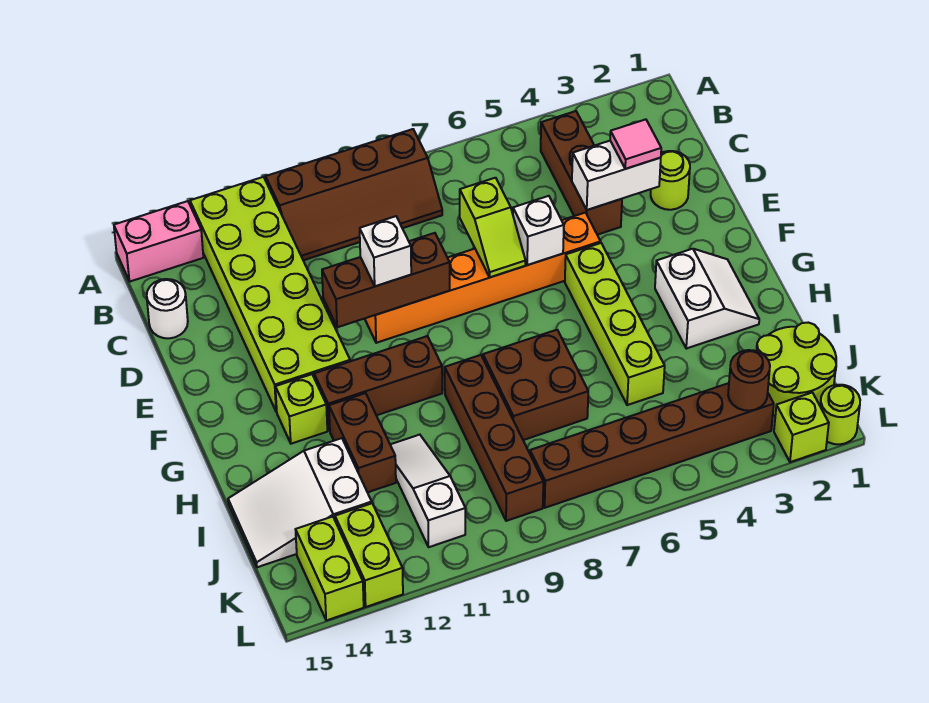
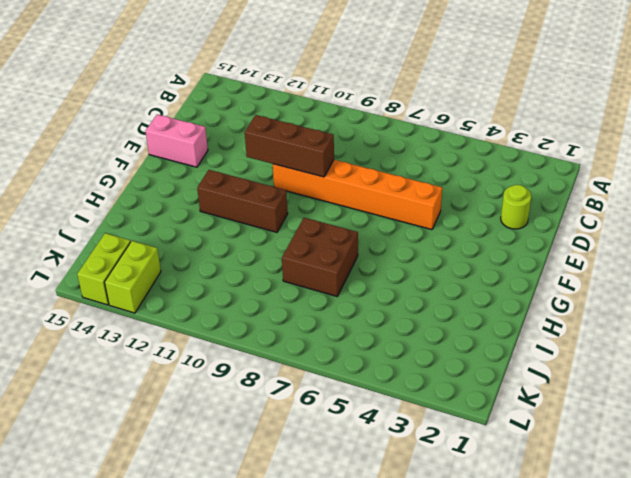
pink 1x2 brick [145,114,208,167] -> pink 1x2 brick moved to [114,201,203,281]
none -> brown 2x4 slope [266,129,442,260]
none -> lime 2x6 brick [190,177,350,412]
none -> brown 1x3 brick [541,111,622,235]

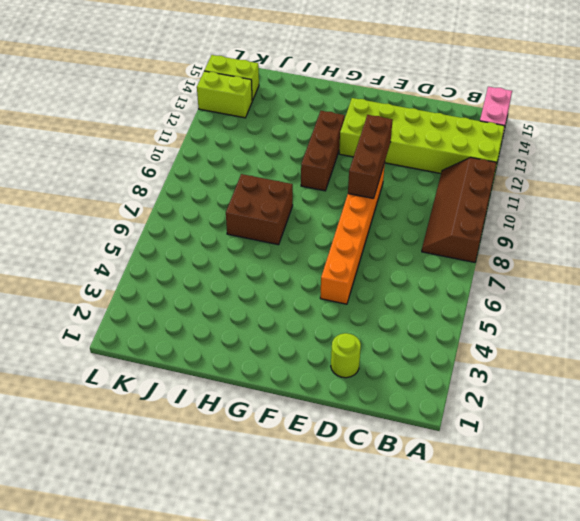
none -> brown 1x3 brick [541,111,622,235]
none -> white 1x1 round brick [147,279,188,338]
none -> lime 1x4 brick [565,243,665,405]

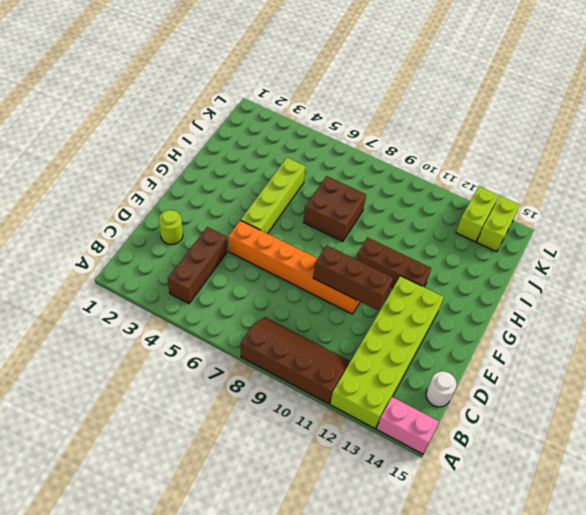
none -> white 2x2 slope [655,249,759,349]
none -> lime 1x1 brick [275,374,327,444]
none -> brown 1x4 brick [445,355,543,521]

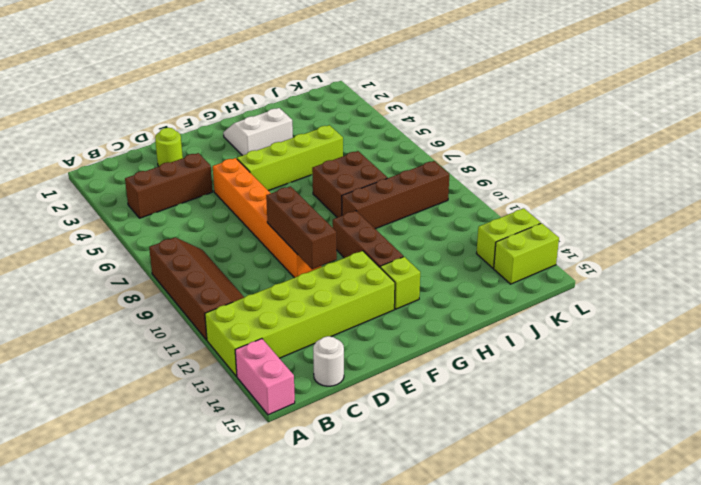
none -> brown 1x2 brick [329,393,396,492]
none -> white 1x3 slope [390,435,465,547]
none -> white 2x3 slope [228,438,372,567]

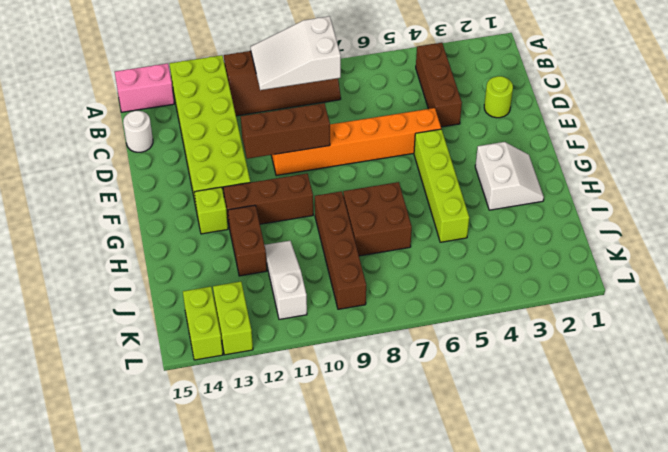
white 2x3 slope [251,16,341,90] -> white 2x3 slope moved to [228,438,372,567]
none -> lime 2x2 round brick [757,323,836,416]
none -> brown 1x6 brick [530,383,774,508]
none -> lime 1x1 round brick [820,385,860,444]

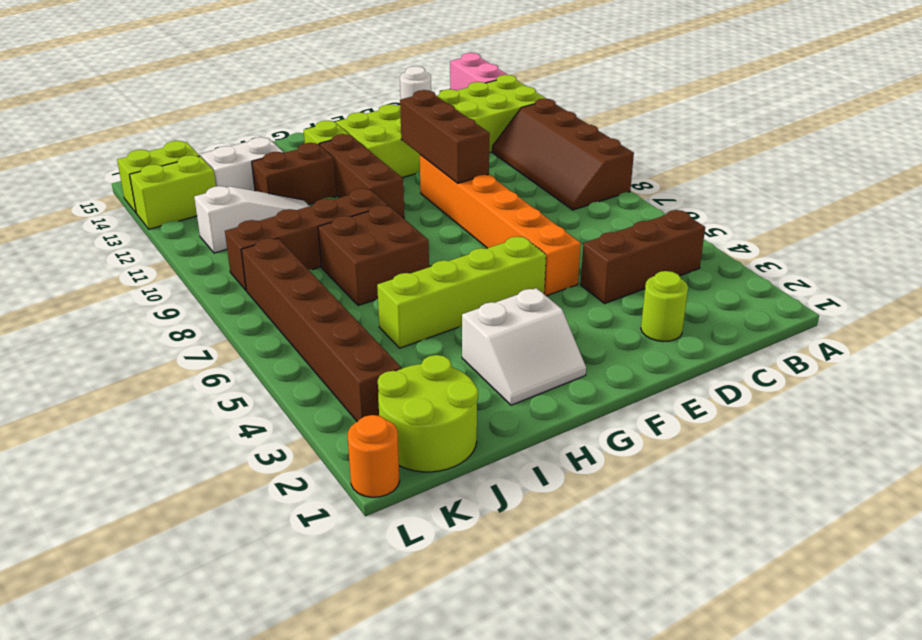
orange 1x1 round brick [348,415,400,497] -> lime 1x1 round brick [820,385,860,444]
none -> lime 1x1 brick [774,392,829,462]
none -> white 1x2 brick [572,141,661,210]
none -> lime 1x2 slope [460,178,526,277]

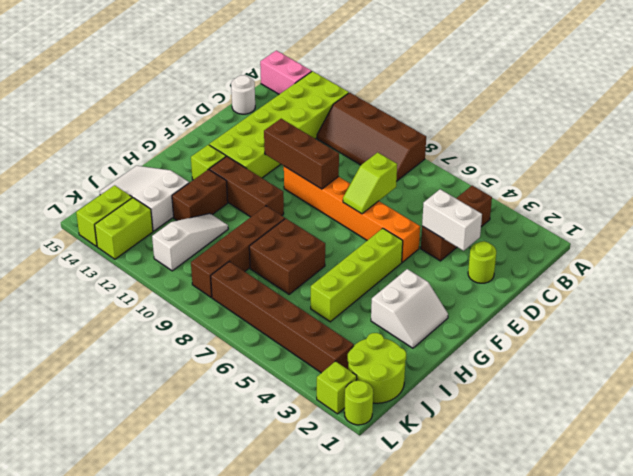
none -> white 1x1 brick [513,196,564,265]
none -> brown 1x1 round brick [728,350,770,411]
none -> pink 1x1 tile [610,119,661,169]

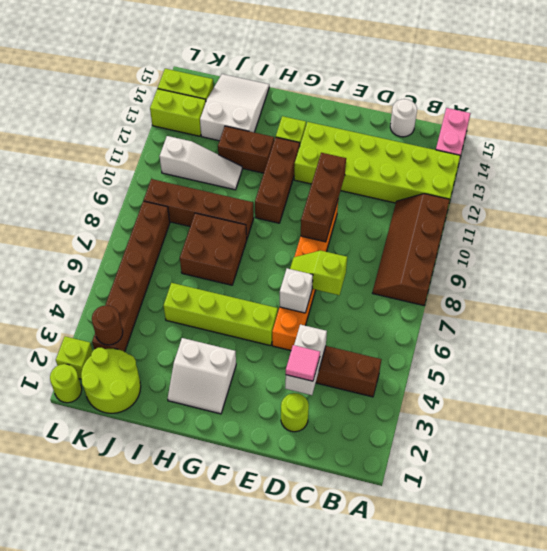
none -> white 1x1 brick [360,216,411,286]

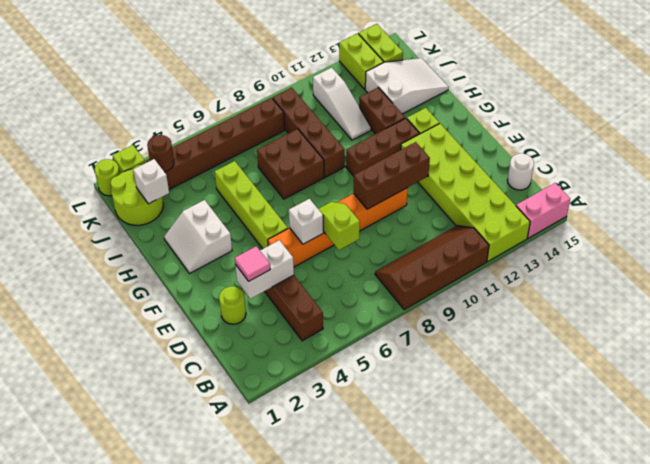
white 1x1 brick [133,159,169,204] -> white 1x1 brick moved to [360,216,411,286]

